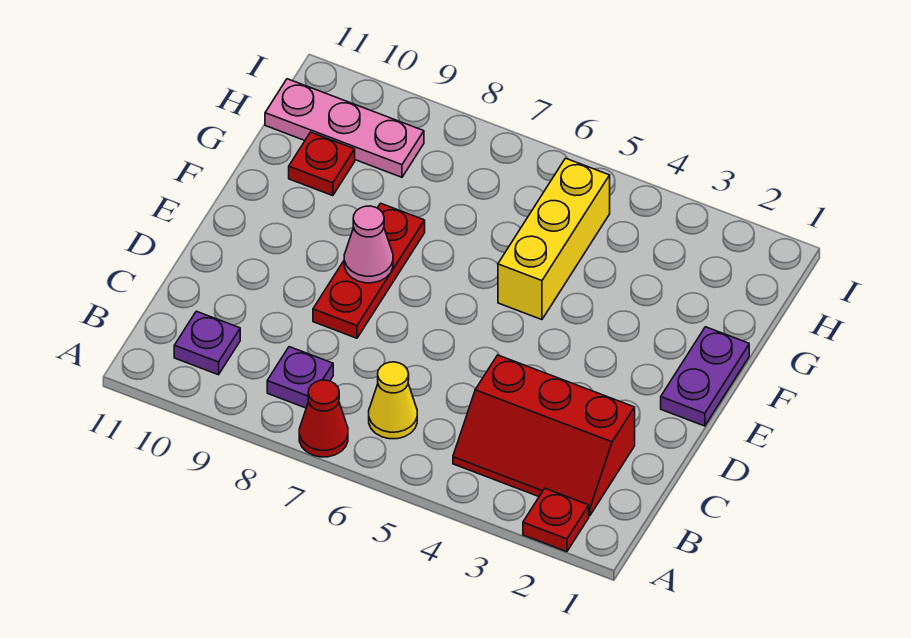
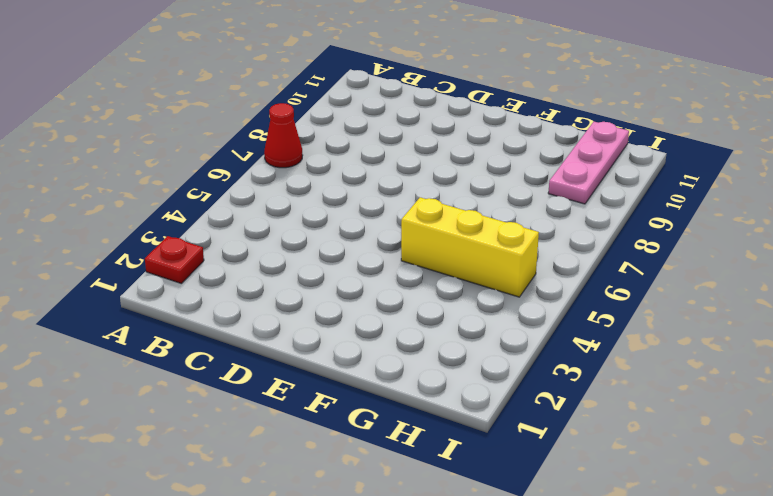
none -> red 2x3 slope [453,355,635,516]
none -> yellow 1x1 cone [369,362,417,439]
none -> purple 1x1 plate [267,347,333,408]

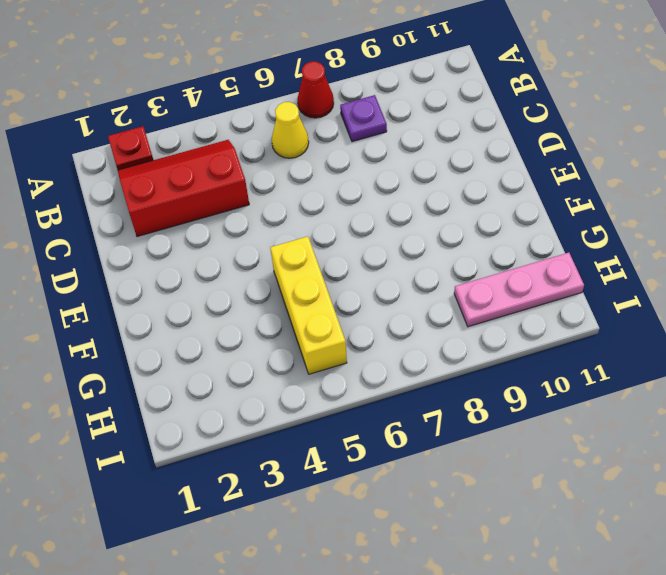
none -> purple 1x1 plate [174,311,240,375]
none -> red 1x3 plate [313,203,425,338]
none -> purple 1x2 plate [661,327,749,426]

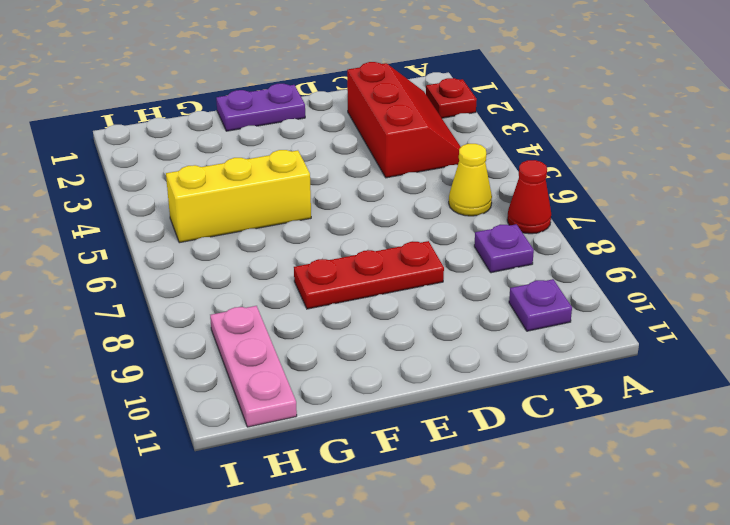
none -> red 1x1 plate [289,132,355,196]
none -> pink 1x1 cone [344,206,393,283]

